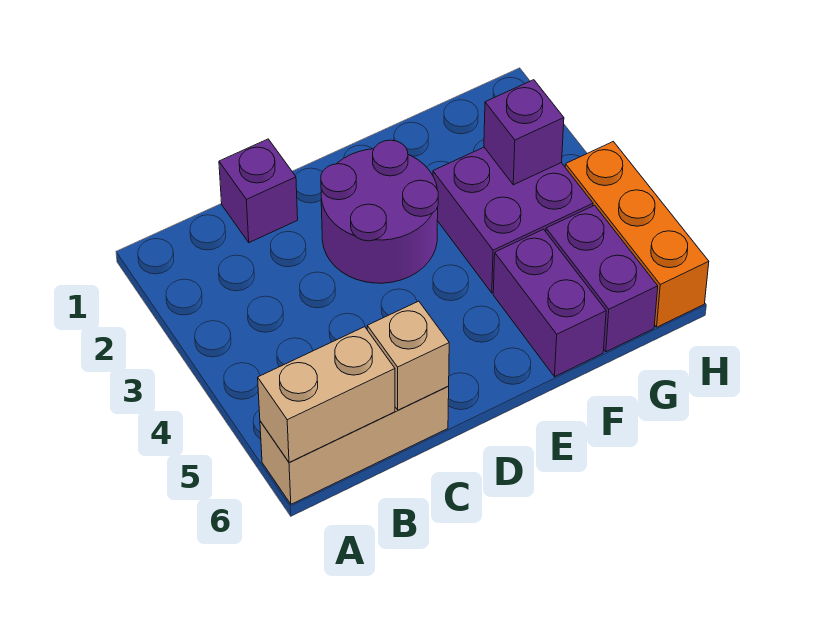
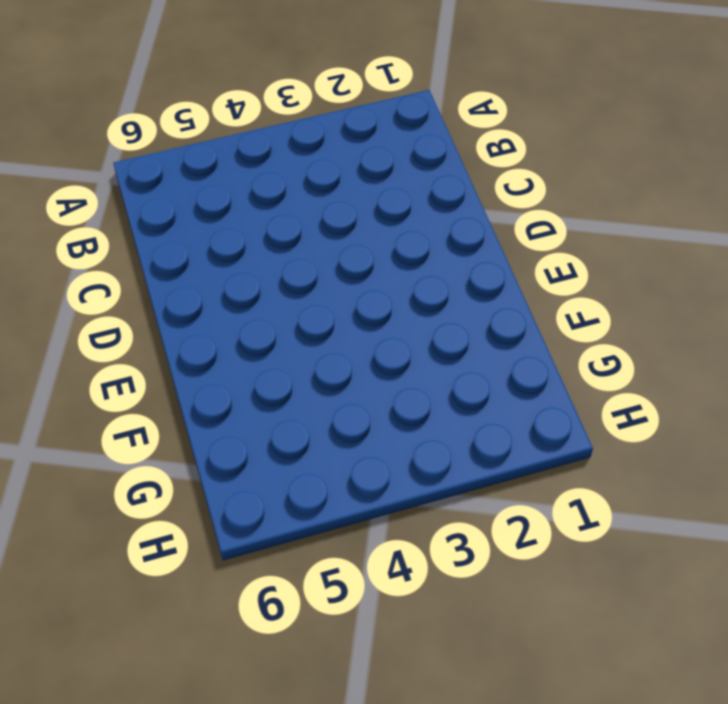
none -> tan 1x3 brick [260,386,449,504]
none -> purple 1x1 brick [219,139,298,243]

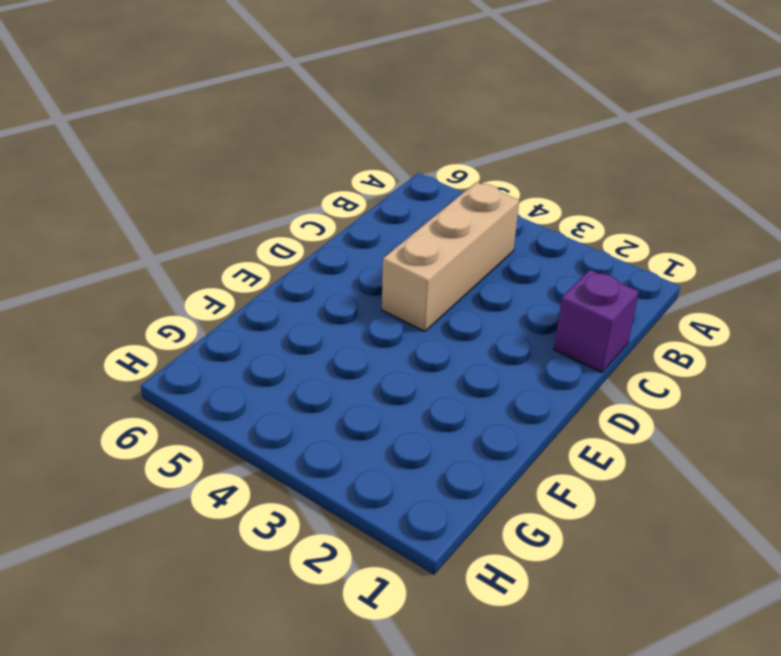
tan 1x3 brick [382,182,519,332] -> tan 1x3 brick moved to [260,386,449,504]
none -> purple 2x2 round brick [321,140,438,283]
none -> purple 2x2 brick [433,147,593,293]

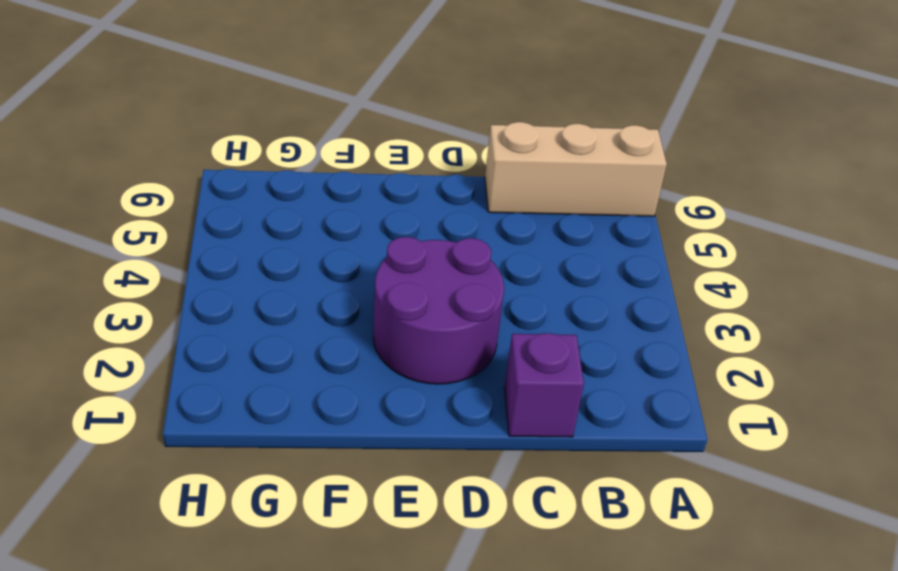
none -> purple 2x2 brick [433,147,593,293]
none -> purple 1x2 brick [493,229,606,377]

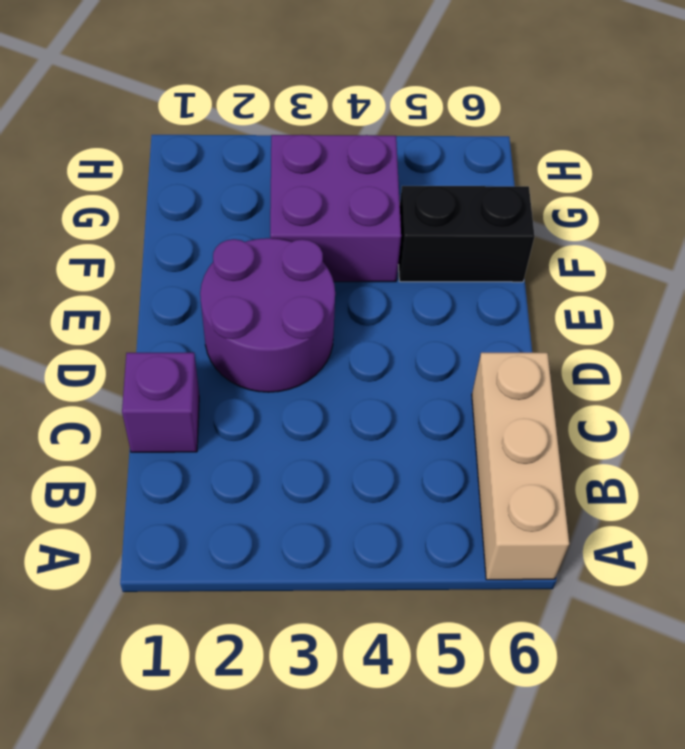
black 1x2 brick [398,186,535,282] -> purple 1x2 brick [493,229,606,377]
none -> purple 1x2 brick [546,205,658,352]
none -> orange 1x3 brick [565,142,709,327]

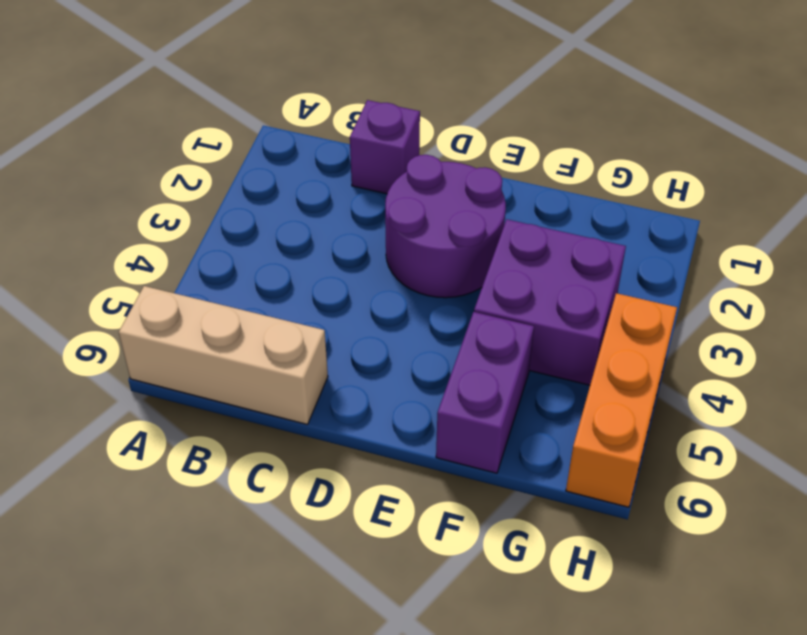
none -> purple 1x2 brick [546,205,658,352]
none -> tan 1x2 brick [258,327,395,462]

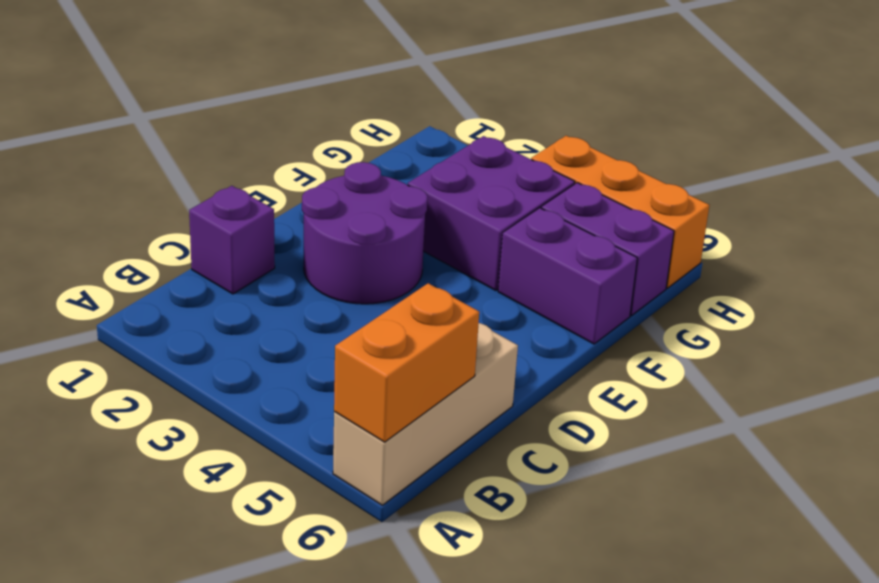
orange 1x2 brick [334,283,479,442] -> tan 1x2 brick [258,327,395,462]
none -> tan 1x1 brick [367,301,449,410]
none -> purple 1x1 brick [484,80,564,185]

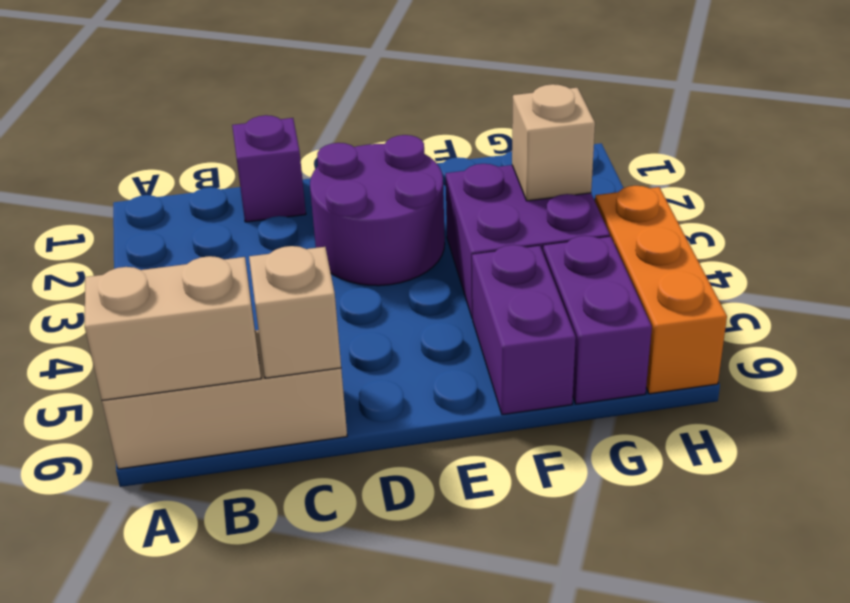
tan 1x1 brick [512,84,595,201] -> purple 1x1 brick [484,80,564,185]

